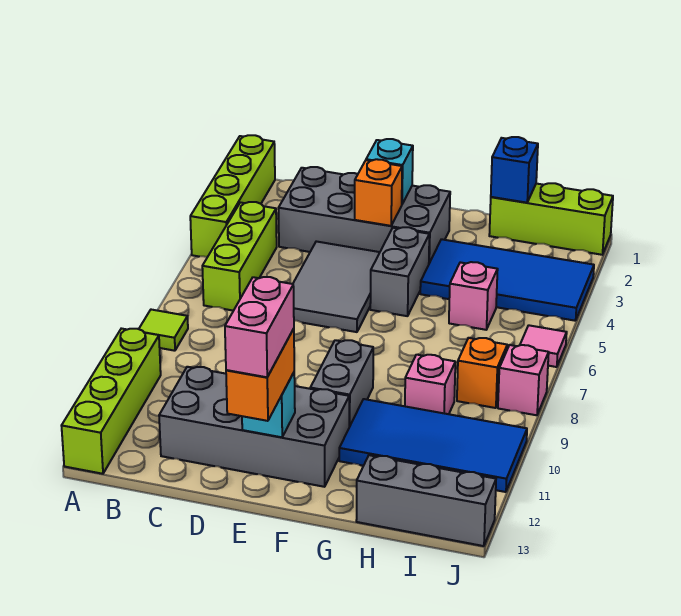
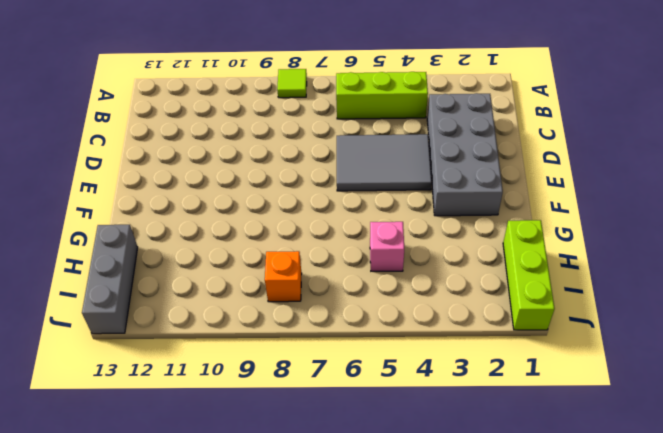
none -> lime 1x4 brick [190,135,275,257]
none -> lime 1x4 brick [61,328,161,474]
none -> grey 2x4 brick [159,367,349,487]

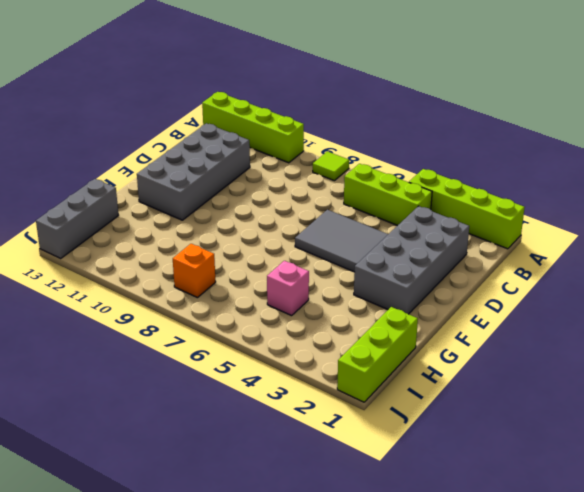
none -> grey 1x2 brick [370,227,429,316]
none -> grey 1x2 brick [310,340,373,427]
none -> blue 2x4 tile [420,239,594,321]

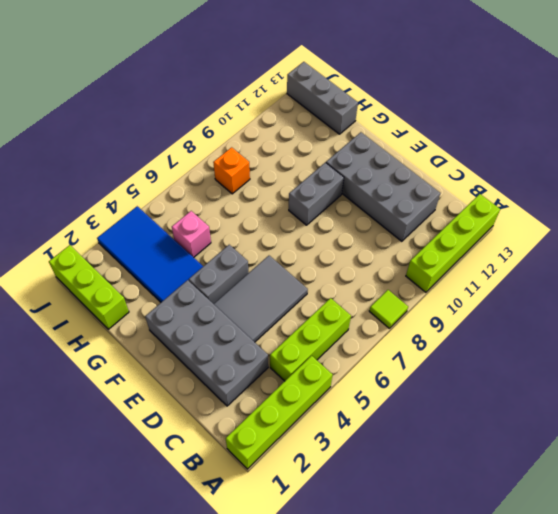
none -> blue 2x4 tile [339,399,527,492]
none -> pink 1x1 brick [405,355,455,414]
none -> pink 1x1 tile [520,325,567,367]

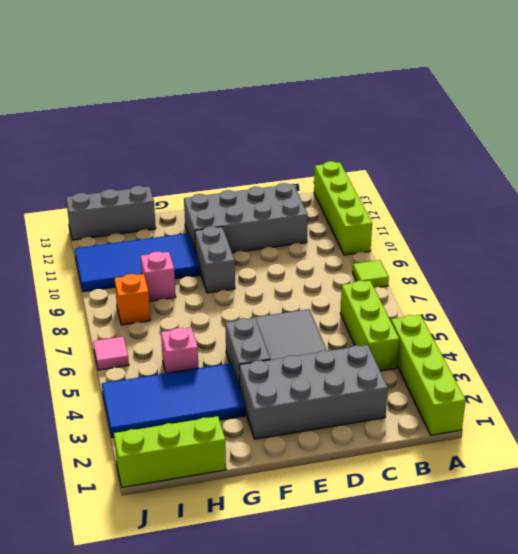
none -> pink 1x1 brick [498,345,549,415]
none -> cyan 1x1 brick [366,139,413,204]
none -> orange 1x1 brick [355,159,402,226]

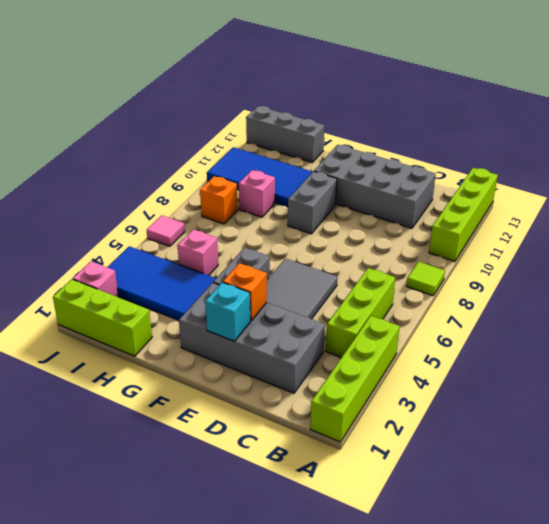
pink 1x1 brick [73,261,118,297] -> pink 1x1 brick moved to [498,345,549,415]
none -> cyan 1x1 brick [242,373,295,437]
none -> blue 1x1 brick [491,137,538,203]
none -> orange 1x2 brick [226,329,294,421]

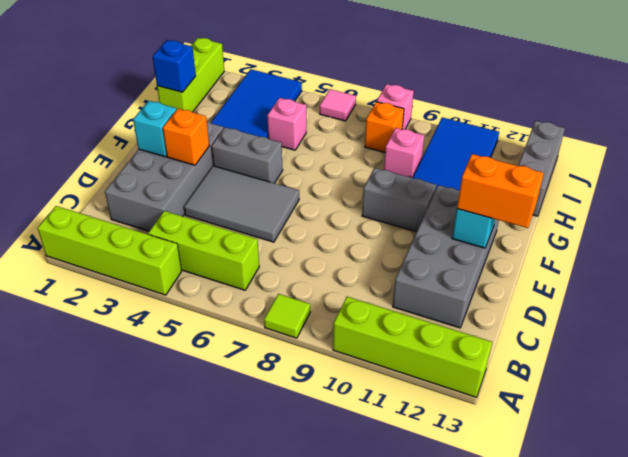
none -> pink 1x2 brick [225,277,294,377]

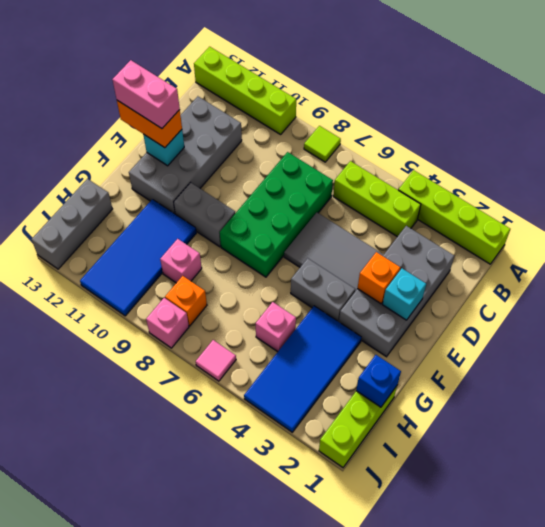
green 2x4 brick [220,152,333,277] -> none

